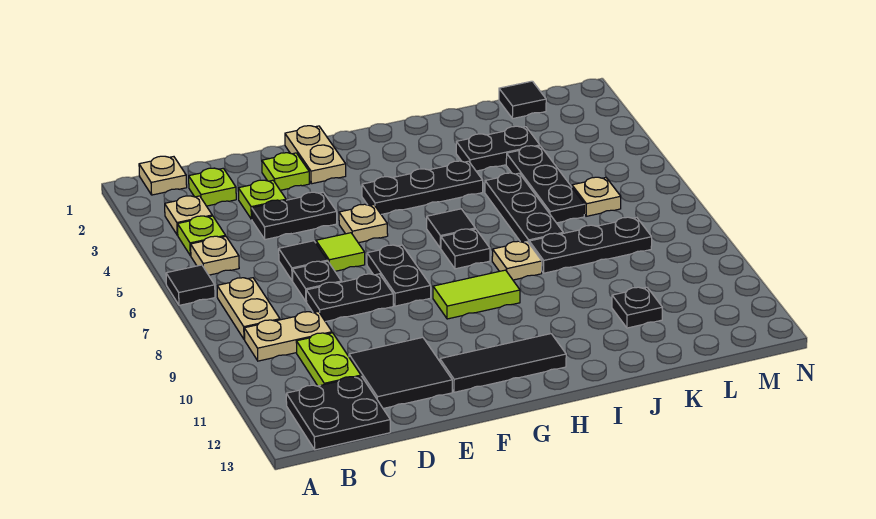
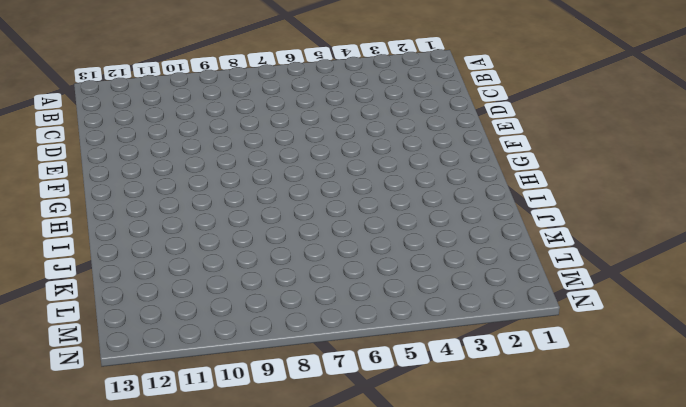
none -> black 1x1 tile [166,265,215,305]
none -> tan 1x1 plate [139,156,187,195]
none -> tan 1x1 plate [165,196,212,235]
none -> lime 1x1 plate [178,216,226,256]

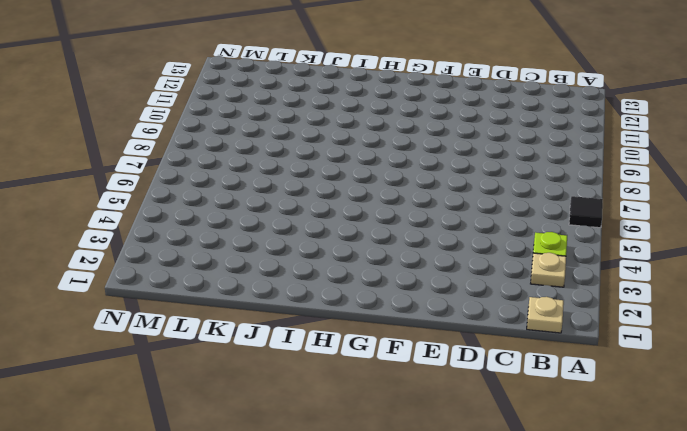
none -> tan 1x1 plate [191,236,239,275]
none -> tan 1x2 plate [217,278,280,340]
none -> tan 1x2 plate [244,311,332,361]
none -> black 2x2 plate [286,376,390,450]

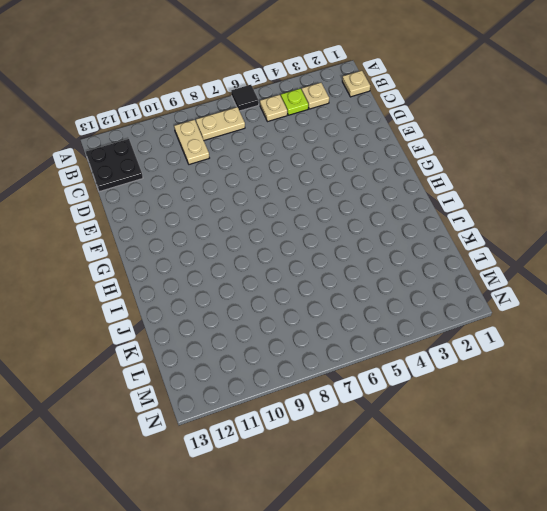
none -> lime 1x1 plate [189,168,236,206]
none -> lime 1x2 plate [296,333,361,386]
none -> lime 1x1 plate [238,180,286,219]
none -> black 1x2 plate [252,192,337,240]

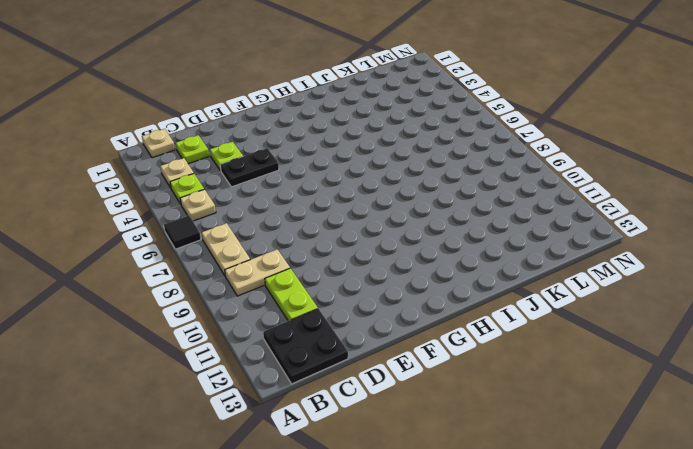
none -> black 1x1 tile [279,241,327,281]
none -> black 1x1 plate [292,261,341,302]
none -> black 1x2 plate [306,274,393,322]
none -> black 2x2 tile [349,337,452,409]

